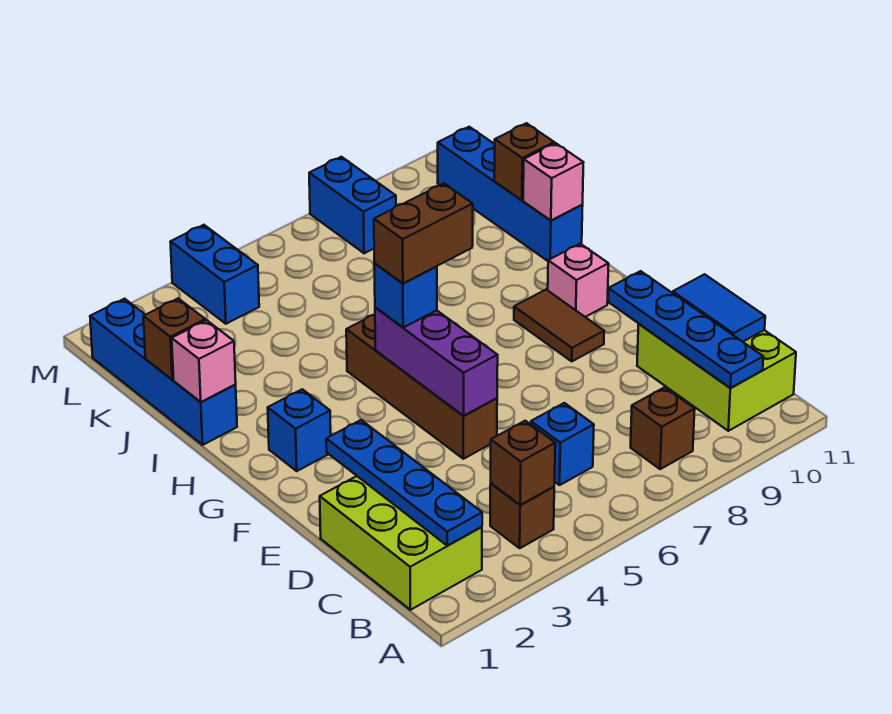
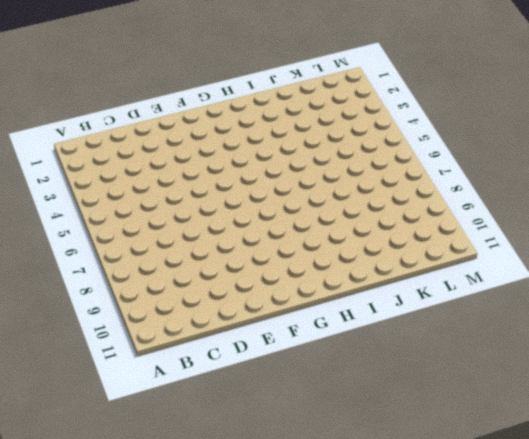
none -> lime 2x3 brick [320,476,482,610]
none -> brown 1x1 brick [490,484,554,548]
none -> brown 1x1 brick [631,387,695,469]

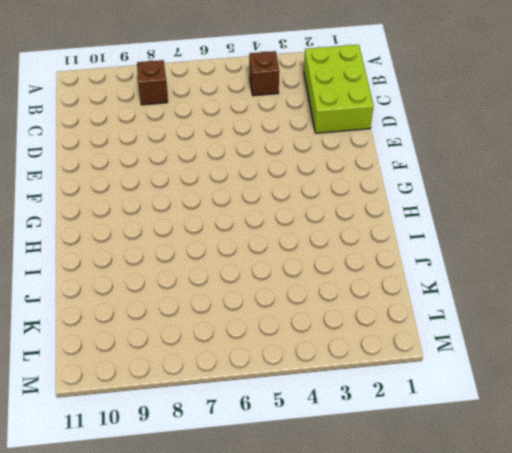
none -> lime 2x3 brick [637,324,796,431]
none -> blue 1x1 brick [531,403,594,485]
none -> brown 1x4 brick [346,315,497,459]

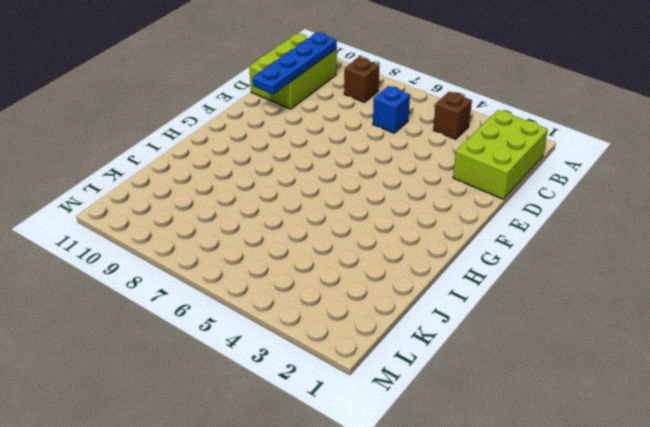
none -> brown 1x4 brick [346,315,497,459]
none -> brown 1x2 tile [514,290,604,361]
none -> blue 1x1 brick [268,389,331,471]

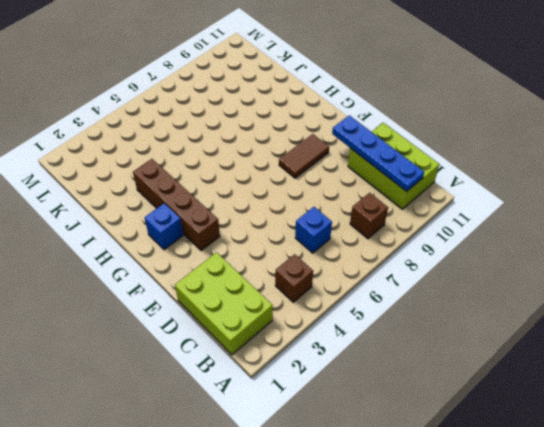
brown 1x4 brick [133,159,220,251] -> brown 1x4 brick moved to [346,315,497,459]
brown 1x2 tile [279,134,329,178] -> brown 1x2 tile turned to [514,290,604,361]
none -> pink 1x1 brick [548,244,609,317]
none -> blue 1x4 brick [90,299,237,445]
none -> blue 1x4 brick [438,127,583,261]

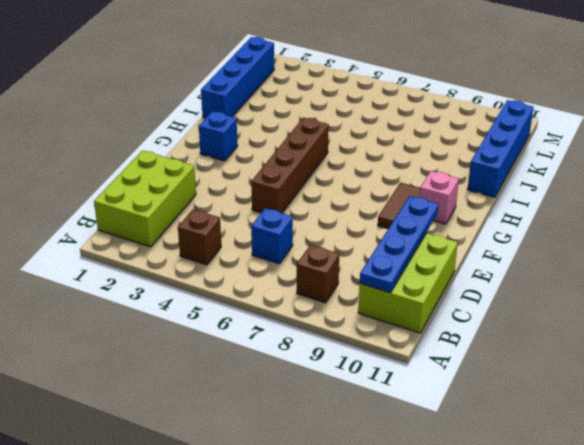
none -> blue 1x2 brick [171,225,259,324]
none -> blue 1x2 brick [309,157,396,253]
none -> blue 1x4 plate [326,420,482,546]

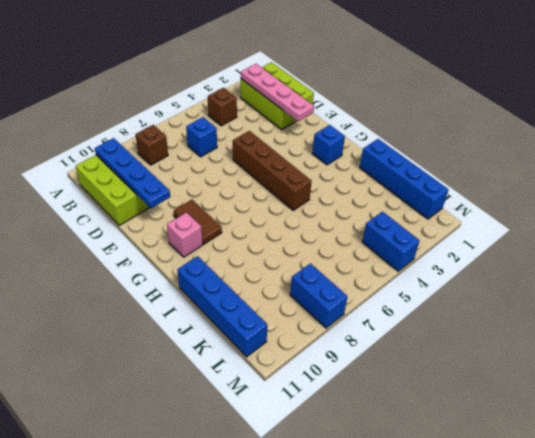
pink 1x4 plate [241,64,314,121] -> blue 1x4 plate [326,420,482,546]
none -> brown 1x1 brick [491,421,555,505]
none -> blue 1x2 tile [673,274,765,341]
none -> purple 1x3 brick [375,308,498,416]

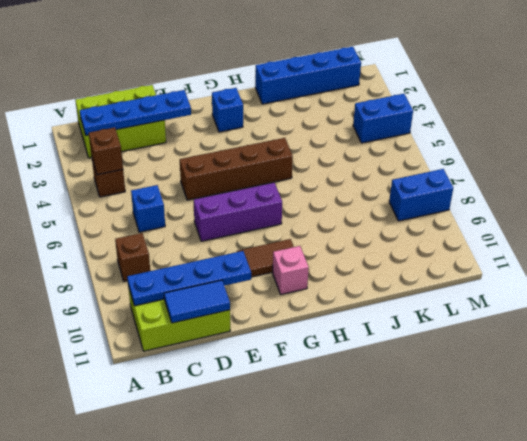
purple 1x3 brick [194,183,282,241] -> purple 1x3 brick moved to [375,308,498,416]
none -> blue 1x4 brick [438,127,583,261]
none -> pink 1x1 brick [172,320,236,402]
none -> pink 1x1 brick [523,143,584,221]

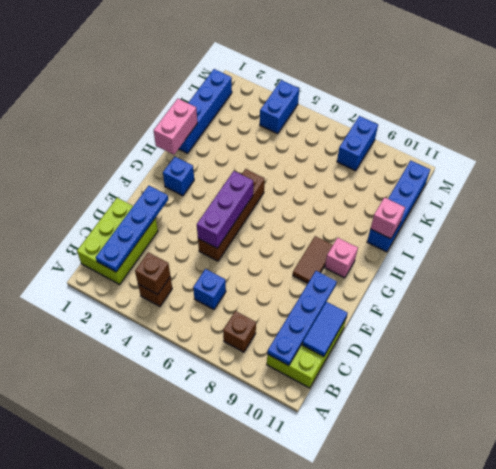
pink 1x2 brick [154,99,197,155] -> pink 1x1 brick [172,320,236,402]
none -> brown 1x1 brick [143,298,205,380]
none -> brown 1x1 brick [494,123,554,200]
none -> blue 1x1 brick [374,264,437,327]

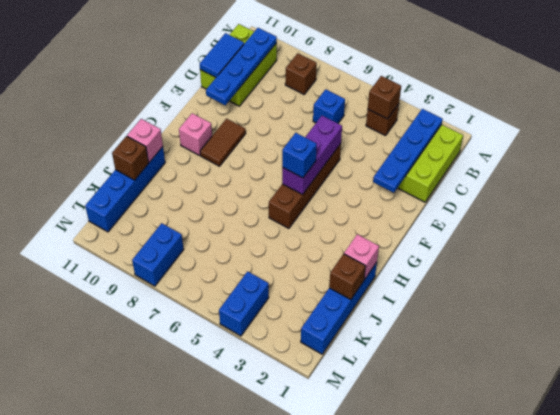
none -> blue 1x1 brick [268,389,331,471]
none -> brown 1x2 brick [374,183,473,284]

